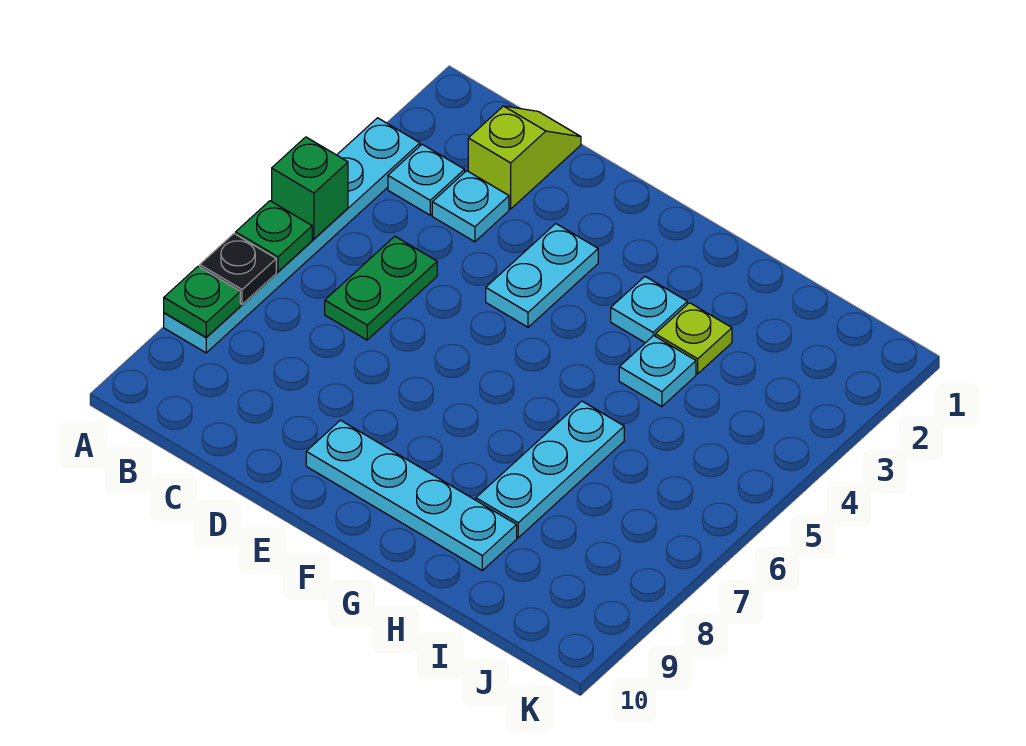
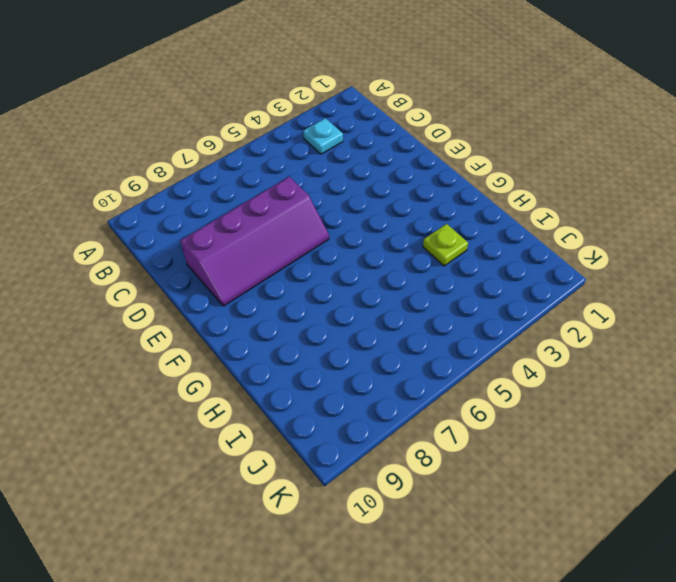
purple 2x4 slope [180,177,329,306] -> cyan 1x4 plate [306,420,517,570]
none -> cyan 1x6 plate [164,118,420,353]
none -> lime 1x2 slope [468,106,581,209]
none -> cyan 1x1 plate [432,171,509,242]

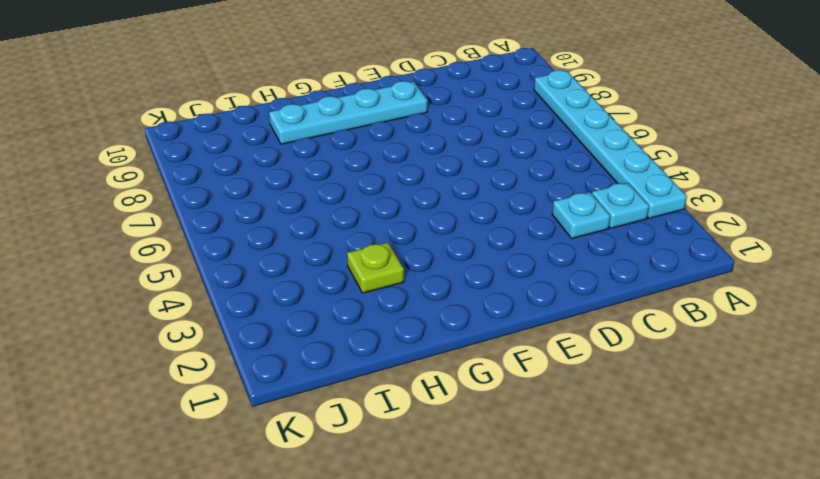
none -> lime 1x2 slope [468,106,581,209]
none -> green 1x2 plate [325,236,437,340]
none -> cyan 1x2 plate [486,224,598,327]

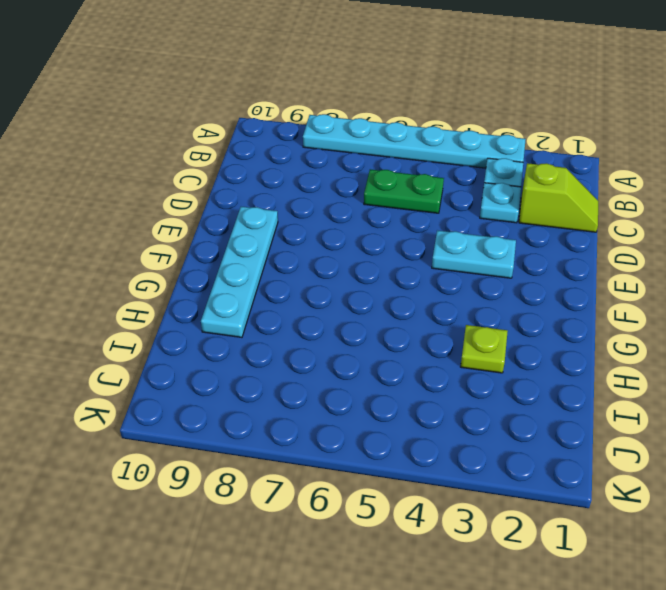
none -> cyan 1x1 plate [611,277,687,343]
none -> cyan 1x1 plate [619,335,696,407]
none -> cyan 1x3 plate [476,401,624,538]

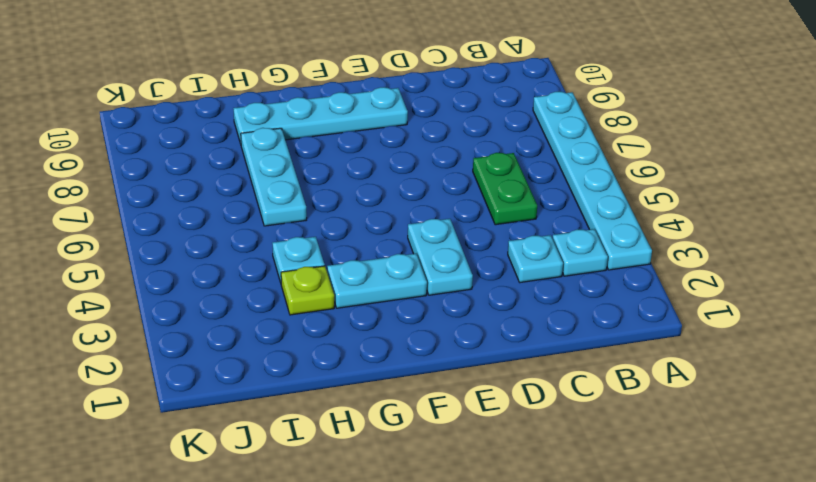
cyan 1x2 plate [327,254,427,308] -> cyan 1x1 plate [611,277,687,343]
none -> lime 1x2 slope [468,106,581,209]
none -> green 1x1 brick [272,137,348,239]
none -> green 1x1 plate [236,201,312,272]

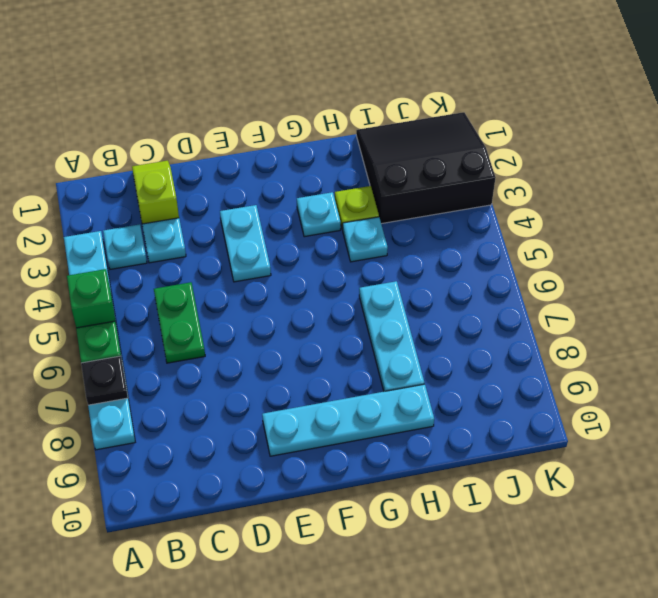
black 3x3 slope [356,112,496,224] -> none
none -> green 1x1 plate [164,266,240,337]

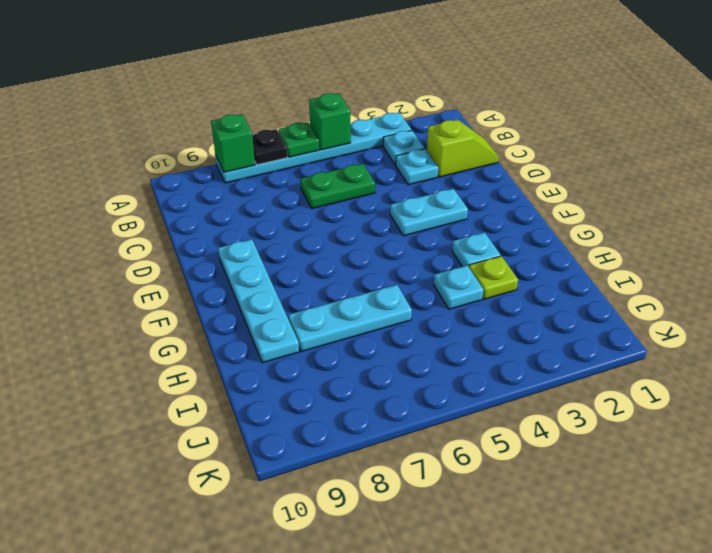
green 1x1 brick [211,114,255,172] -> green 1x1 plate [164,266,240,337]

